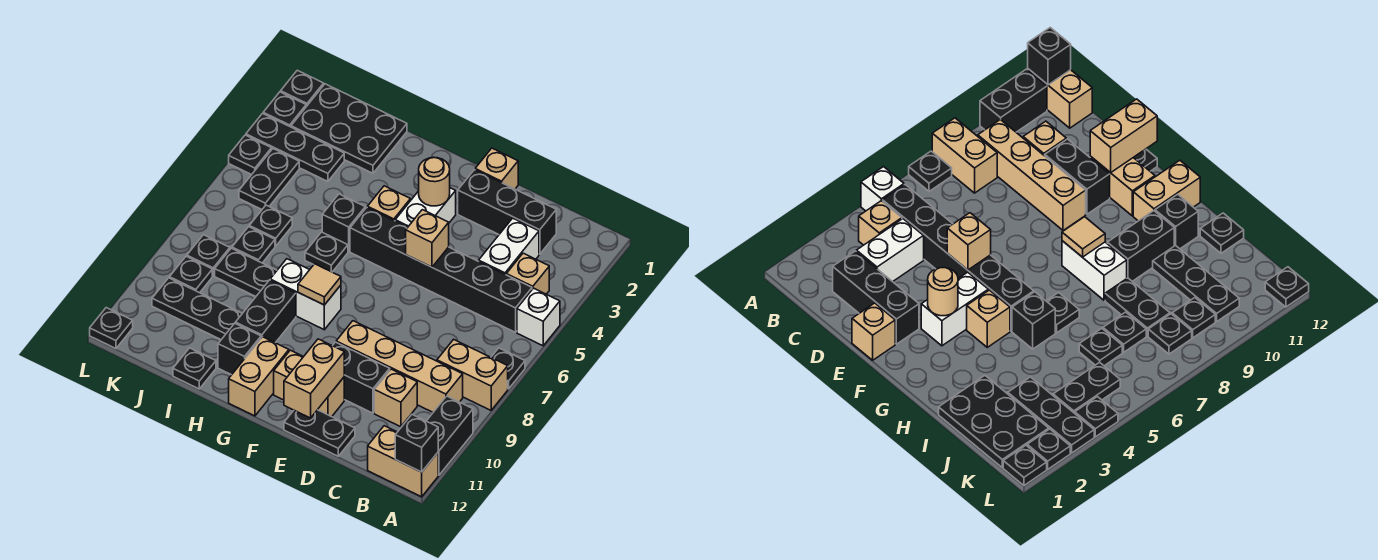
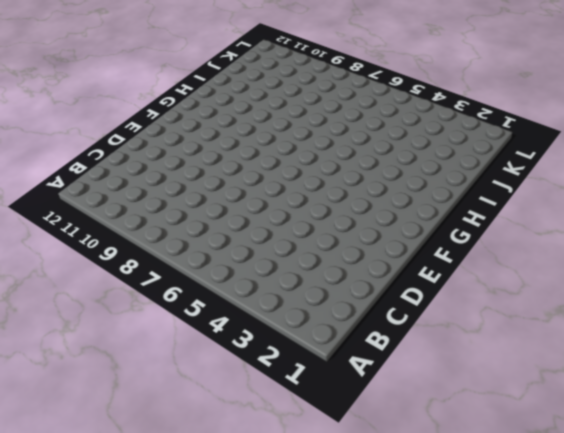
none -> white 1x1 brick [517,288,560,346]
none -> black 1x1 plate [491,348,525,389]
none -> tan 1x2 brick [437,339,508,410]
none -> black 1x2 brick [427,396,473,475]

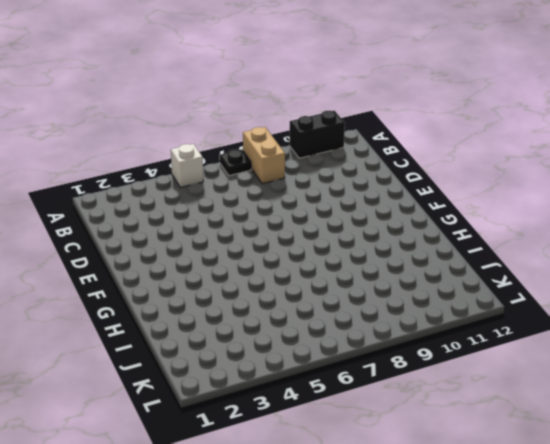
none -> tan 1x2 brick [368,426,438,497]
none -> tan 1x1 brick [506,253,549,294]
none -> black 1x6 brick [350,208,532,332]
none -> tan 1x4 brick [336,321,463,412]

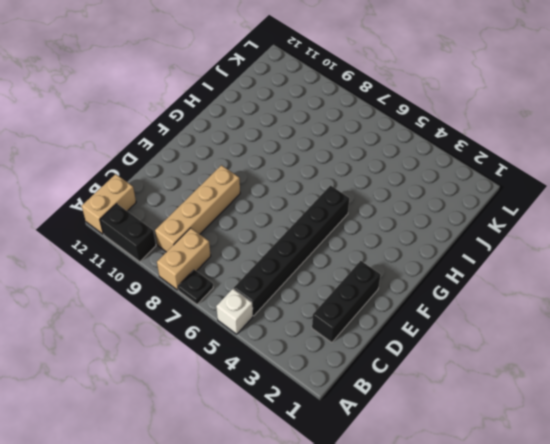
none -> tan 1x1 brick [506,253,549,294]
none -> white 1x2 brick [479,218,539,275]
none -> tan 1x1 brick [374,369,417,427]
none -> black 1x2 brick [333,342,390,413]

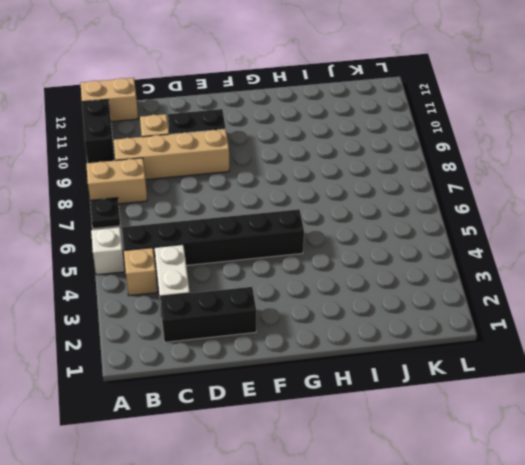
none -> black 1x2 plate [284,410,355,456]
none -> tan 1x1 brick [475,148,518,189]
none -> tan 1x2 brick [274,350,344,417]
none -> white 1x2 brick [395,188,456,227]

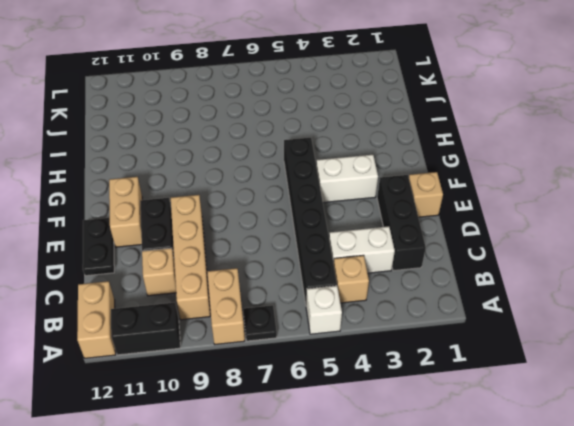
none -> tan 1x1 brick [367,186,410,221]
none -> white 1x2 brick [270,259,341,330]
none -> tan 1x2 brick [229,337,289,416]
none -> black 1x1 brick [322,194,365,251]

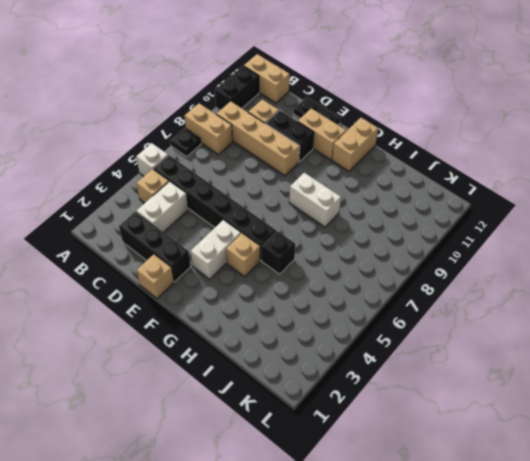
none -> black 1x1 plate [305,232,348,272]
none -> black 1x2 brick [235,280,296,343]
none -> black 1x1 brick [218,323,261,375]
none -> black 2x3 plate [291,84,407,173]

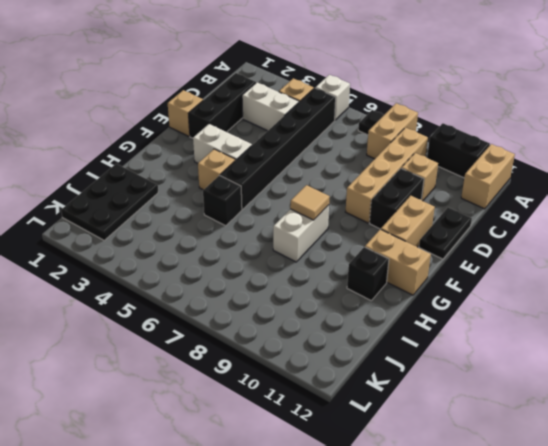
none -> black 1x1 plate [305,232,348,272]
none -> black 1x2 brick [235,280,296,343]
none -> black 1x2 plate [215,248,277,296]
none -> black 1x3 plate [152,278,242,340]

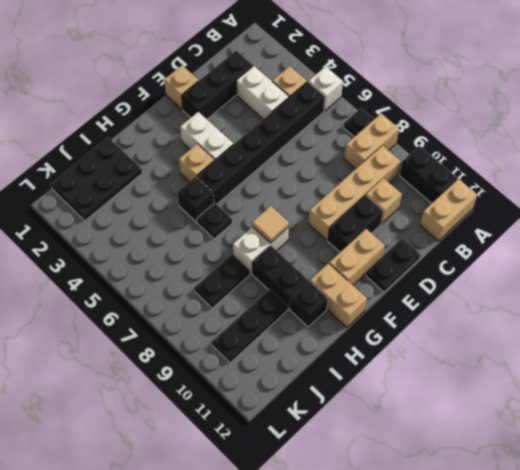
none -> black 1x1 plate [173,348,216,389]
none -> black 1x3 plate [246,114,344,181]
none -> black 1x1 plate [249,205,292,246]
none -> black 1x1 plate [232,227,275,263]

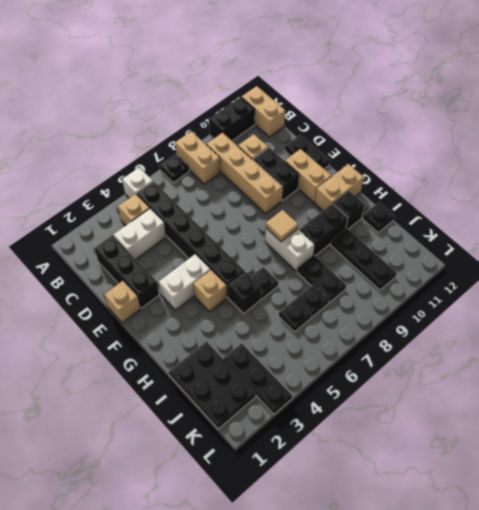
none -> black 1x2 plate [239,149,299,209]
none -> black 1x1 plate [187,235,230,276]
none -> black 1x1 plate [169,256,212,293]
none -> black 1x1 plate [281,70,324,107]

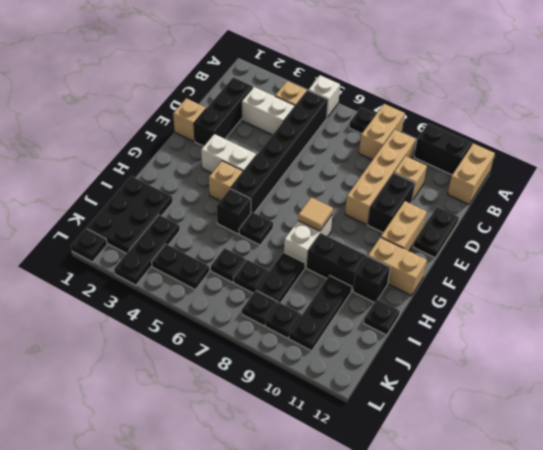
none -> black 1x1 plate [263,92,306,127]
none -> black 1x1 plate [229,135,272,175]
none -> black 1x1 plate [90,308,133,349]
none -> black 1x1 brick [395,415,438,472]

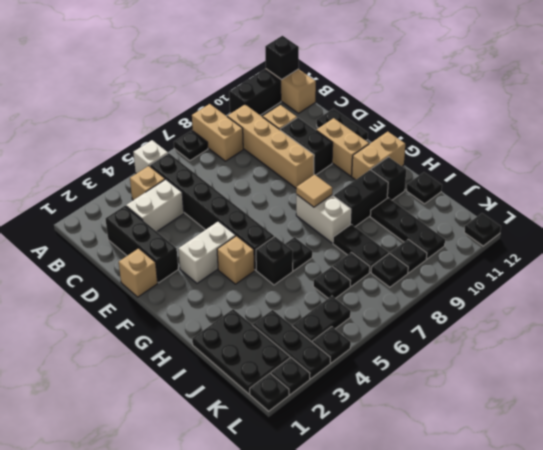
none -> tan 1x1 brick [406,210,449,267]
none -> tan 1x2 brick [284,339,344,418]
none -> tan 1x1 round brick [419,157,450,206]

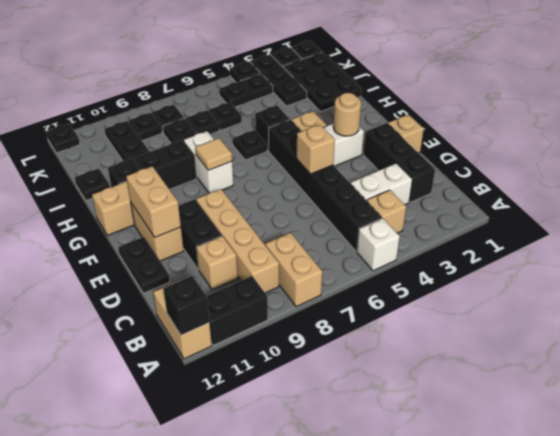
tan 1x2 brick [126,166,181,237] -> tan 1x2 brick turned to [284,339,344,418]
none -> black 1x1 plate [491,348,525,389]

